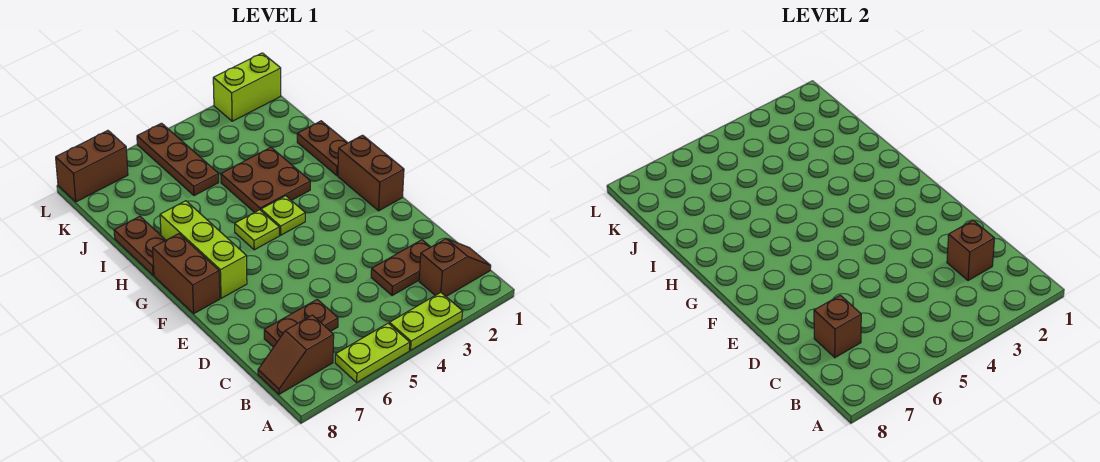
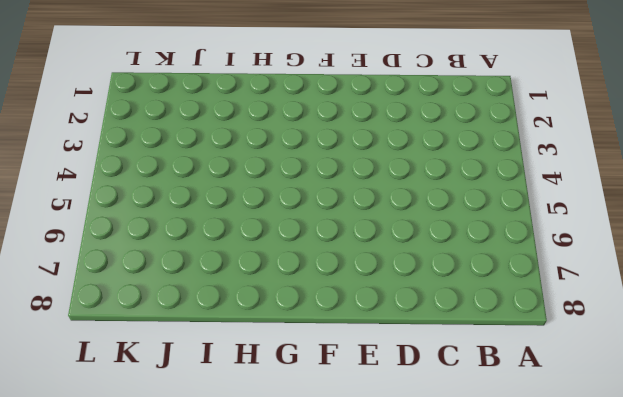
none -> lime 1x2 plate [389,292,463,350]
none -> lime 1x2 plate [335,323,410,382]
none -> brown 1x2 slope [419,239,491,296]

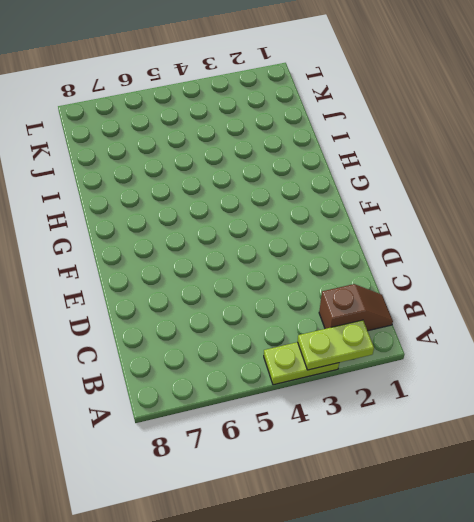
lime 1x2 plate [298,320,374,370] -> lime 1x2 plate moved to [335,323,410,382]
none -> brown 1x2 slope [258,315,334,394]
none -> brown 1x2 plate [371,240,430,296]
none -> brown 1x2 plate [264,299,338,347]

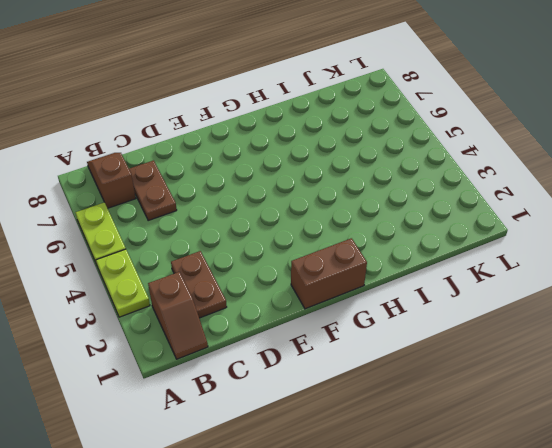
none -> lime 1x3 brick [160,201,247,298]
none -> brown 1x2 brick [153,234,220,313]
none -> lime 1x1 plate [261,196,305,235]

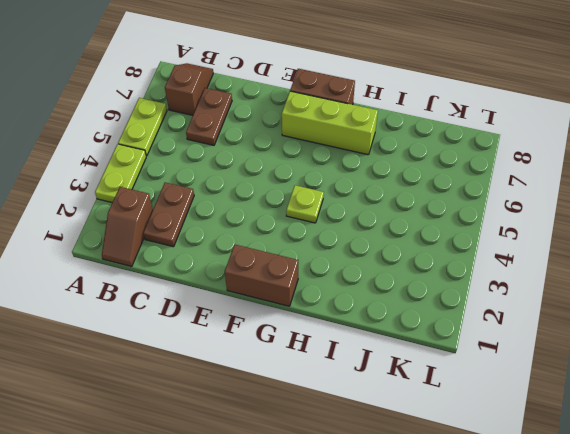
none -> lime 1x1 plate [235,210,279,250]
none -> brown 1x2 plate [297,121,347,176]
none -> brown 2x2 plate [221,147,310,213]

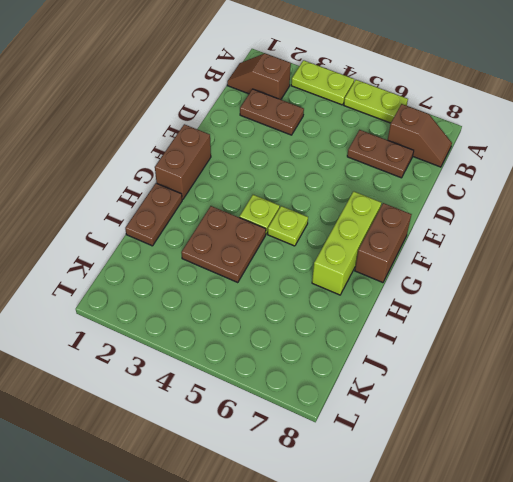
none -> brown 1x2 plate [114,216,166,275]
none -> brown 1x3 plate [137,123,219,196]
none -> lime 1x2 brick [213,53,281,121]

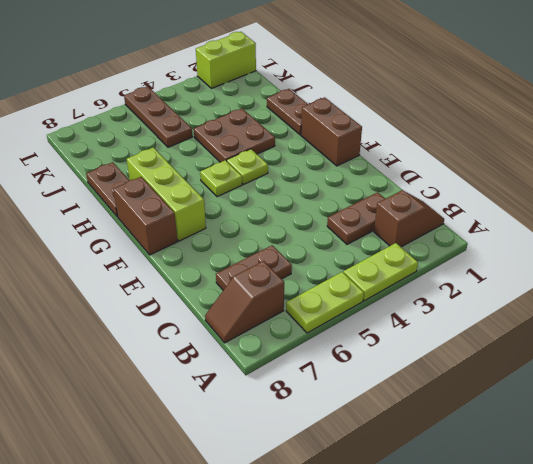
none -> brown 1x2 brick [56,131,128,202]
none -> brown 1x1 brick [947,220,994,281]
none -> brown 1x1 brick [814,295,861,358]

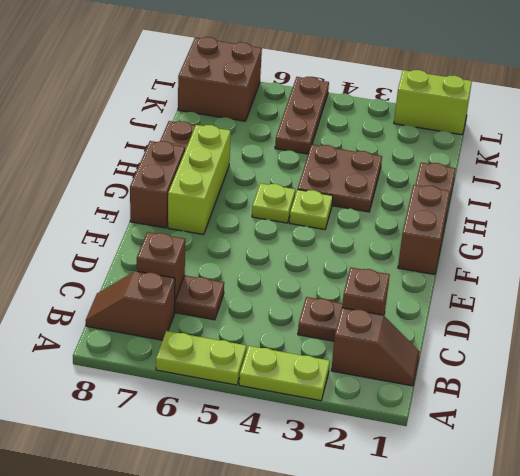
brown 2x2 brick [178,37,262,121] -> brown 1x2 brick [56,131,128,202]

